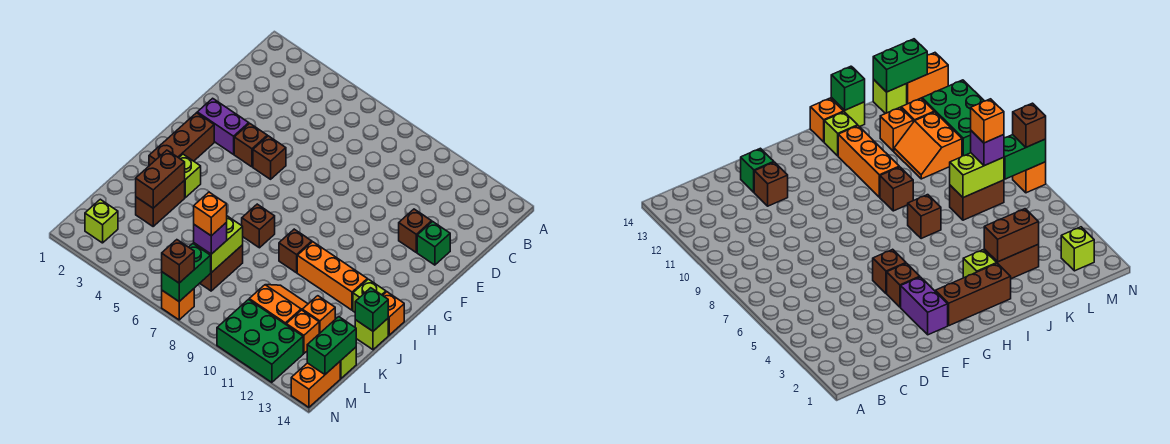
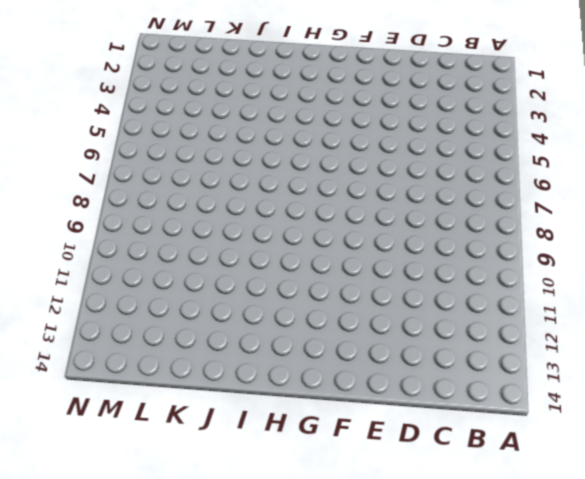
none -> brown 1x1 brick [399,209,432,252]
none -> green 1x1 brick [417,222,450,265]
none -> purple 1x2 brick [197,98,249,154]
none -> brown 1x1 brick [234,123,267,167]

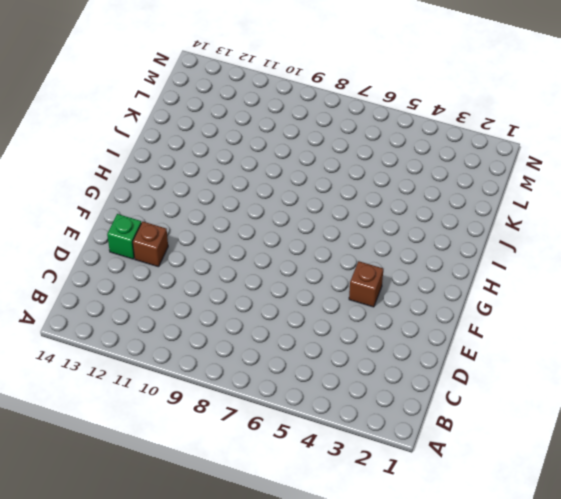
none -> purple 1x2 brick [197,98,249,154]
none -> brown 1x1 brick [253,136,286,179]
none -> brown 1x3 brick [149,113,214,166]
none -> lime 1x1 brick [179,154,201,198]

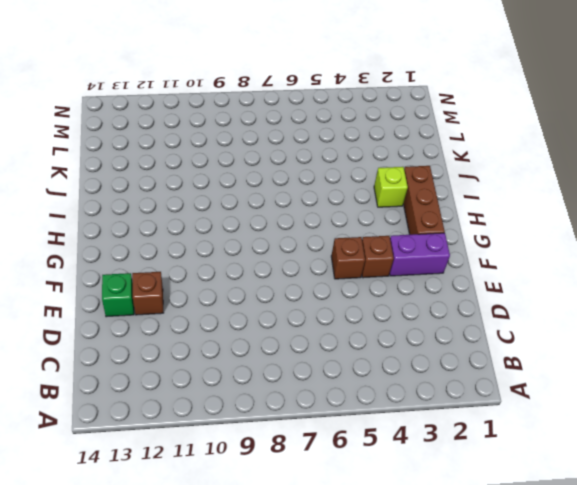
none -> brown 1x1 brick [242,204,275,248]
none -> brown 1x1 brick [279,229,312,273]
none -> orange 1x3 brick [297,242,367,310]
none -> lime 1x1 brick [353,279,386,312]

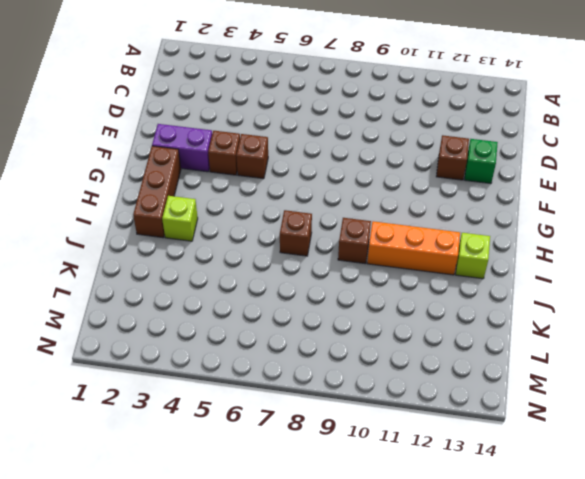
none -> orange 1x1 brick [383,292,404,335]
none -> brown 1x2 brick [136,180,185,226]
none -> lime 1x1 brick [355,319,388,350]
none -> brown 1x2 brick [200,245,243,291]

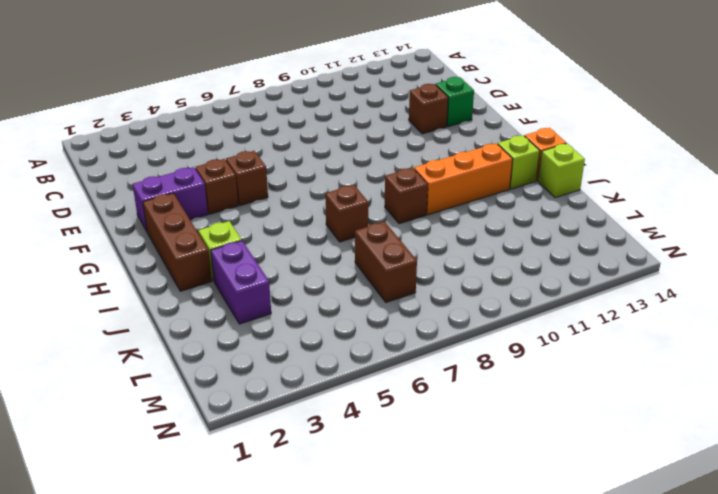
purple 1x2 brick [211,241,271,324] -> brown 1x2 brick [136,180,185,226]
none -> orange 2x2 slope [249,285,308,324]
none -> orange 1x1 brick [302,296,335,334]
none -> orange 1x1 brick [286,310,319,354]
none -> lime 1x1 brick [340,347,356,378]

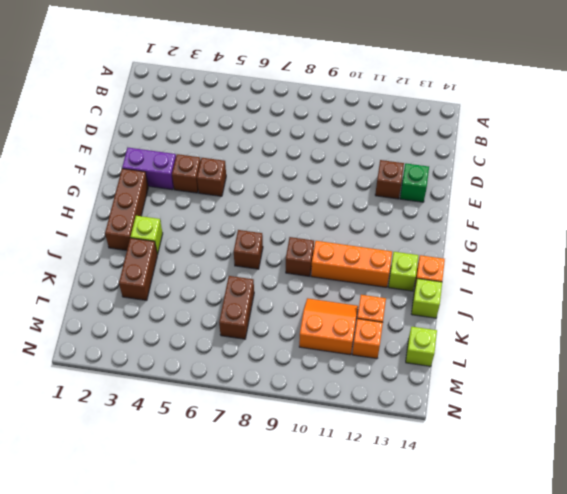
none -> lime 1x1 brick [85,199,118,243]
none -> green 2x3 brick [217,300,303,382]
none -> orange 1x2 brick [291,362,340,407]
none -> orange 1x1 brick [162,289,194,320]

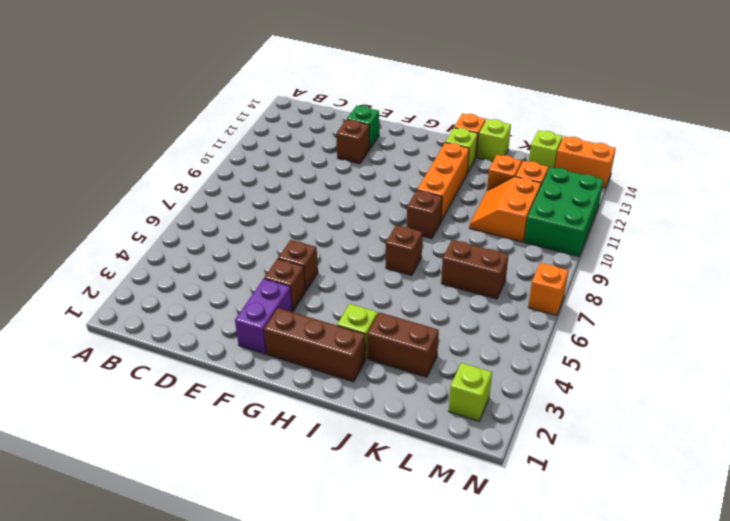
none -> brown 1x2 brick [136,150,185,208]
none -> green 1x1 brick [355,288,388,331]
none -> lime 1x2 brick [193,216,243,273]
none -> green 1x2 brick [307,317,356,374]

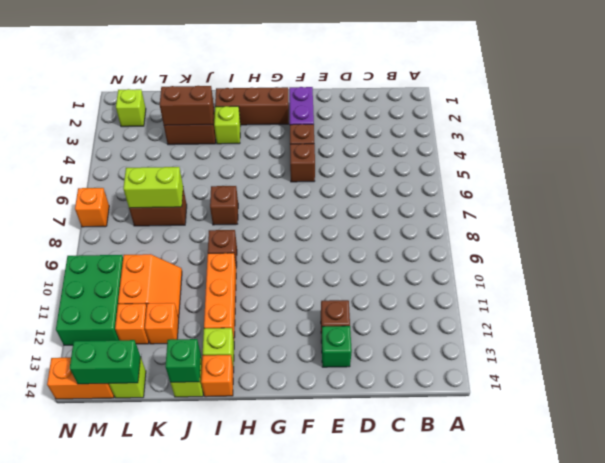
none -> green 1x2 brick [162,244,211,301]
none -> purple 1x1 brick [194,222,227,254]
none -> brown 1x1 brick [162,240,194,283]
none -> orange 1x1 brick [194,192,227,236]

